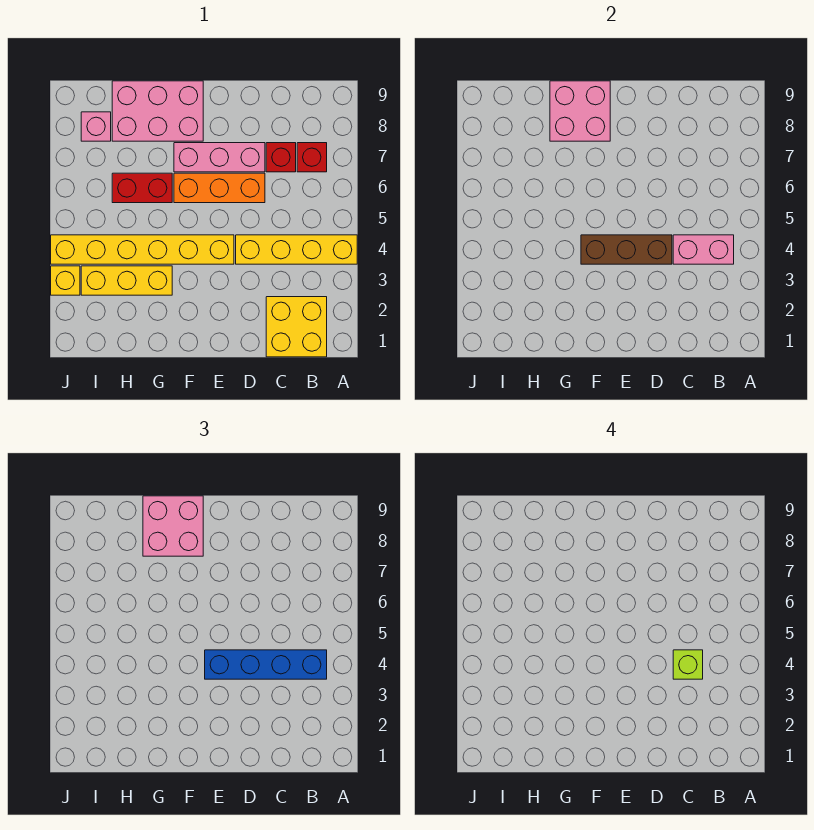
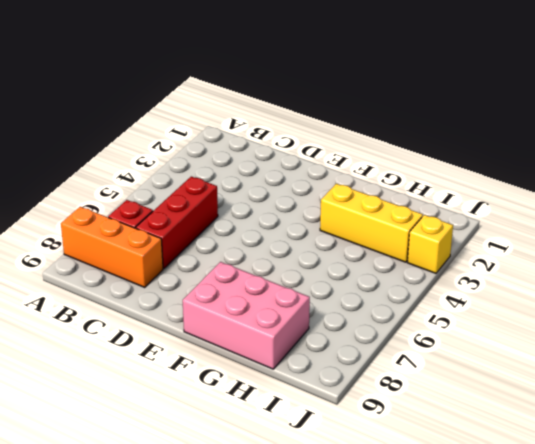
orange 1x3 brick [61,207,163,287] -> orange 1x3 brick moved to [174,173,265,203]
red 1x3 brick [136,177,218,269] -> red 1x1 brick [266,143,296,172]
none -> yellow 1x4 brick [236,235,357,264]
none -> yellow 2x2 brick [266,297,327,357]
none -> pink 1x3 brick [174,143,265,172]

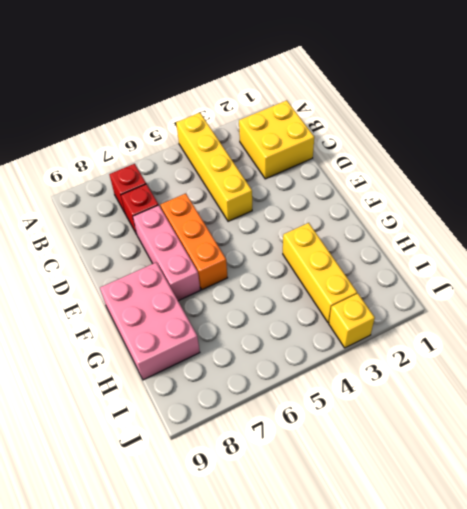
none -> yellow 1x6 brick [51,235,234,264]
none -> red 1x2 brick [112,173,172,203]
none -> pink 1x1 brick [81,112,111,141]

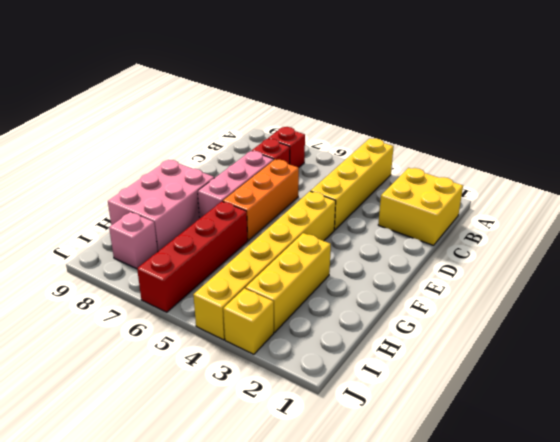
red 1x4 brick [137,201,248,312] -> red 1x2 brick [112,173,172,203]
none -> pink 1x2 brick [673,235,734,264]
none -> brown 1x3 brick [581,235,672,264]
none -> pink 2x2 brick [550,81,610,141]

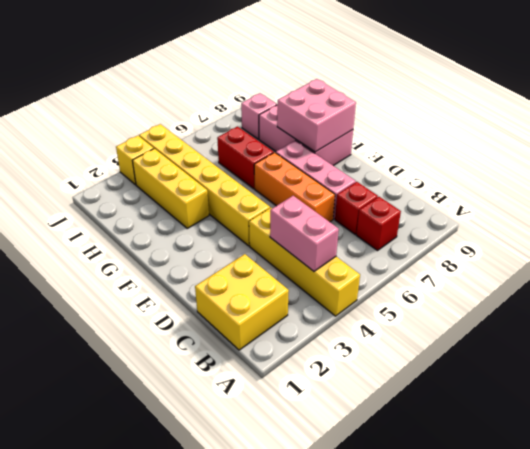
none -> brown 1x3 brick [581,235,672,264]
none -> blue 1x4 brick [205,650,327,679]
none -> pink 2x2 brick [143,496,203,556]

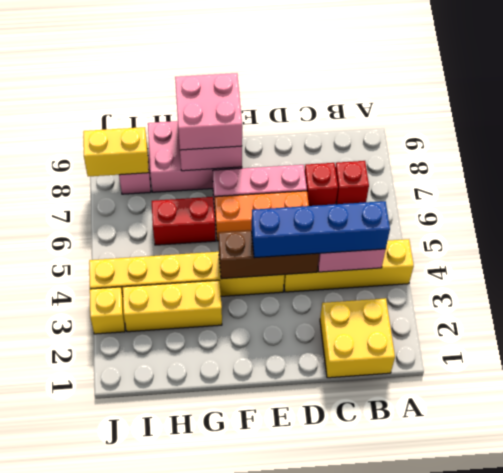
yellow 1x2 brick [83,127,149,176] -> none
none -> lime 1x1 brick [673,650,703,679]

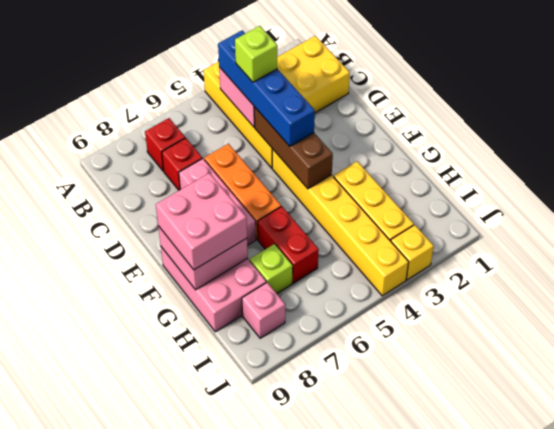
lime 1x1 brick [250,244,293,293] -> none

